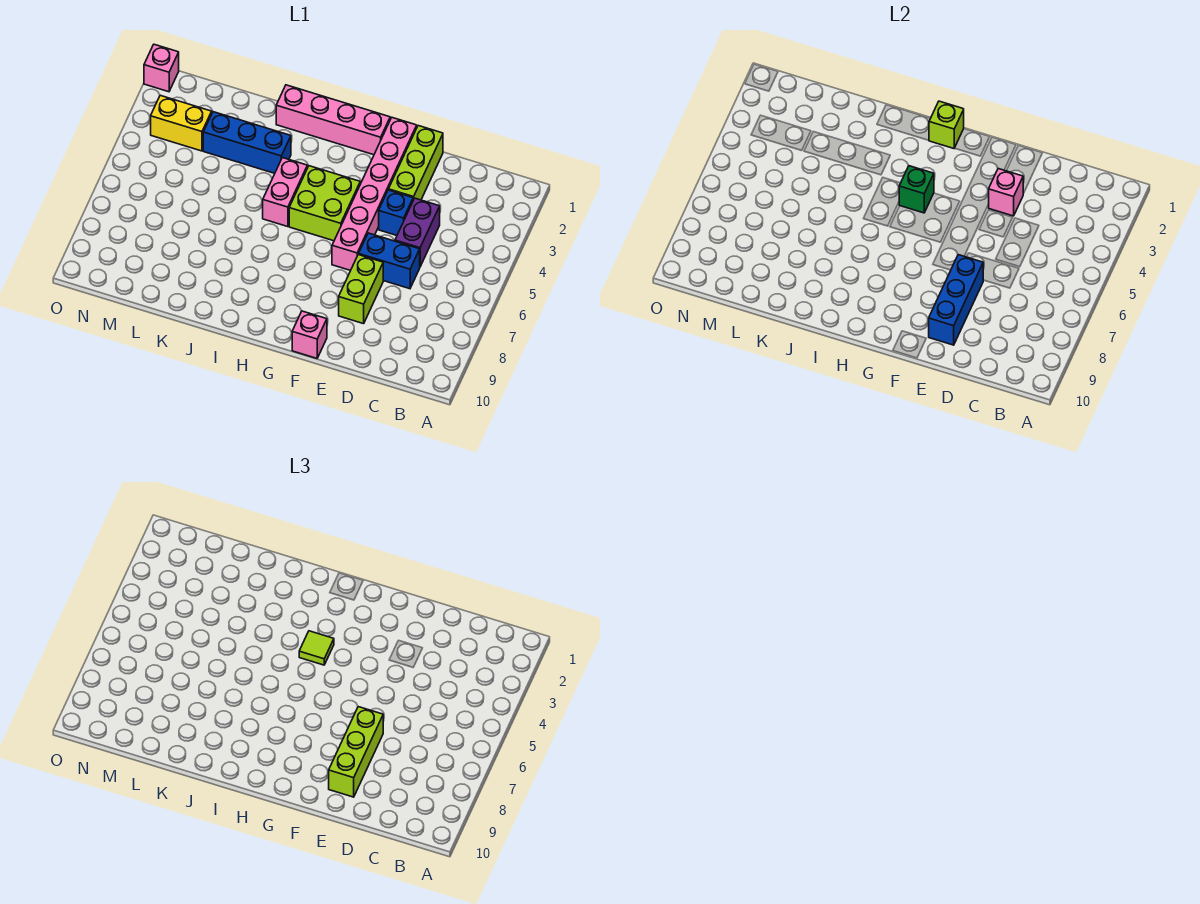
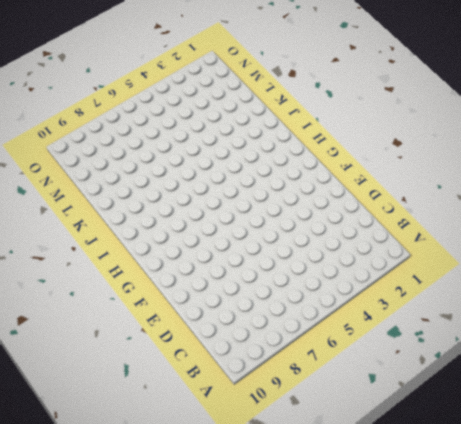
none -> purple 1x2 brick [395,198,440,266]
none -> blue 1x2 brick [359,233,420,289]
none -> lime 1x3 brick [389,126,443,200]

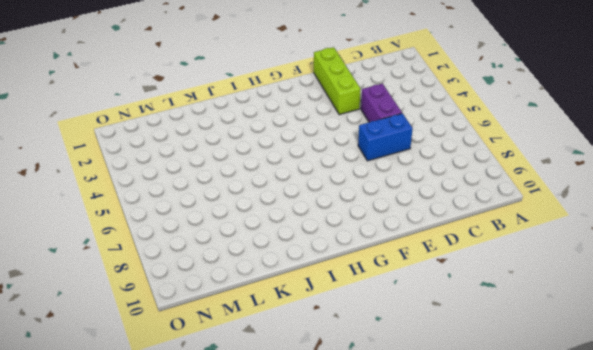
none -> blue 1x1 brick [379,190,413,235]
none -> lime 1x2 brick [339,255,383,324]
none -> pink 1x6 brick [332,118,417,271]

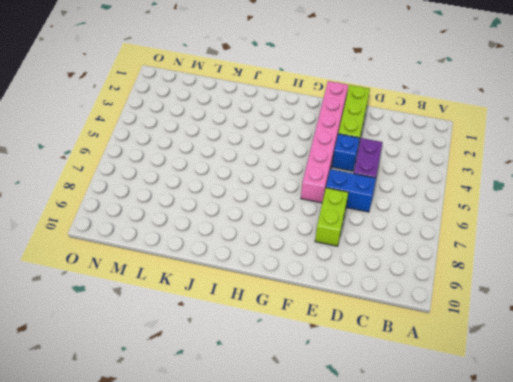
none -> pink 1x1 brick [292,311,327,358]
none -> pink 1x4 brick [276,85,390,155]
none -> lime 2x2 brick [289,166,360,241]

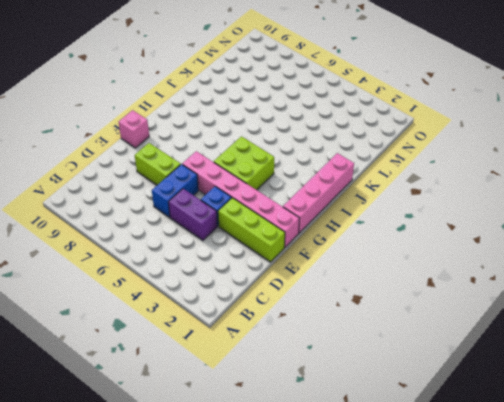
none -> pink 1x2 brick [263,158,307,227]
none -> blue 1x3 brick [203,112,291,173]
none -> yellow 1x2 brick [151,95,212,151]

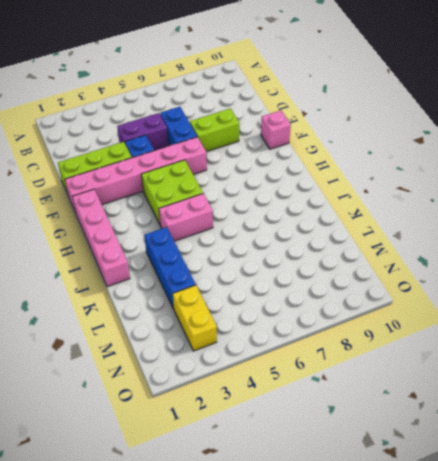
none -> pink 1x1 brick [144,44,179,92]
none -> pink 1x1 brick [988,169,1024,216]
none -> blue 1x3 brick [929,255,983,345]

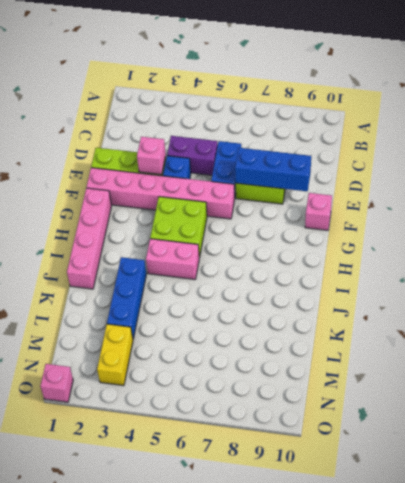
none -> lime 1x1 brick [929,101,964,149]
none -> green 1x1 brick [899,166,934,213]
none -> lime 1x3 brick [329,707,383,797]

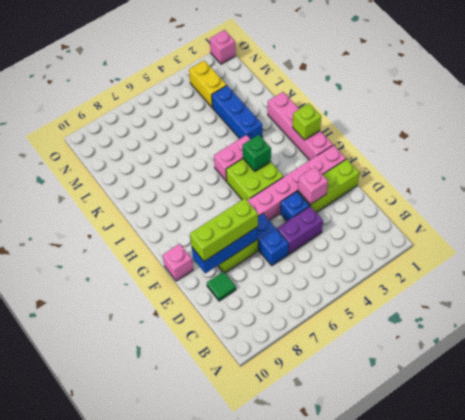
green 1x1 tile [207,271,236,301] -> none
none -> lime 1x1 tile [299,631,334,665]

